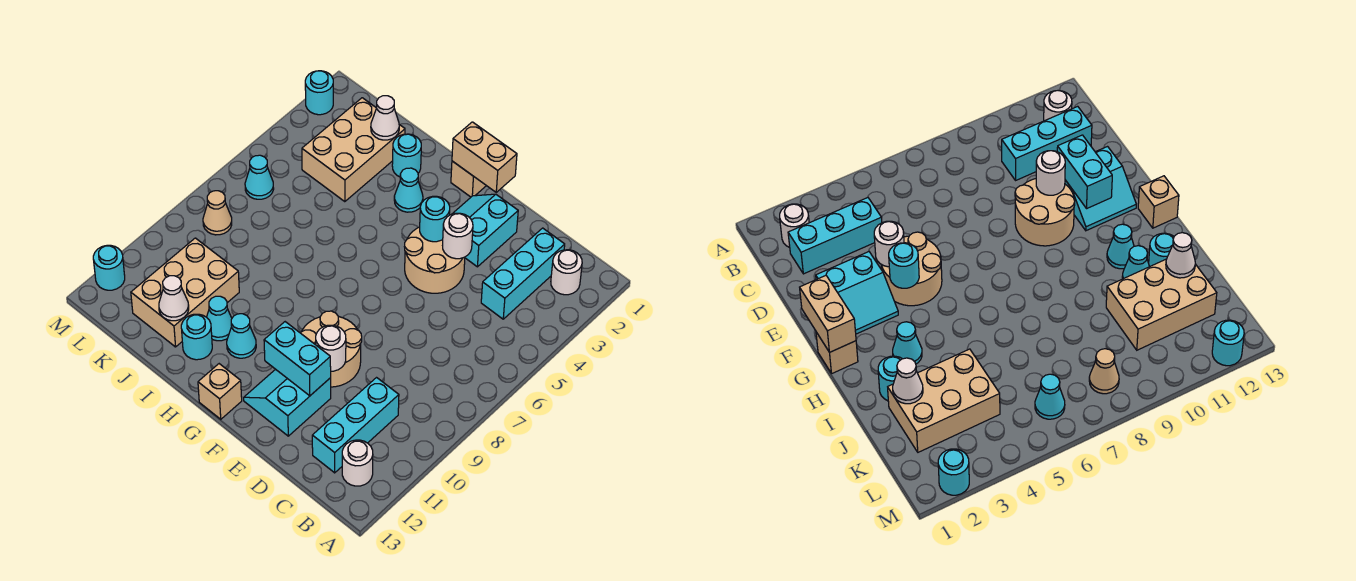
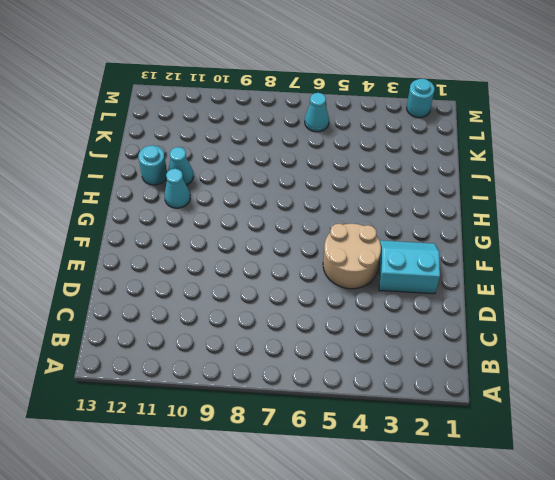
none -> white 1x1 round brick [551,250,582,295]
none -> white 1x1 round brick [342,440,373,486]
none -> cyan 1x3 brick [481,228,565,319]

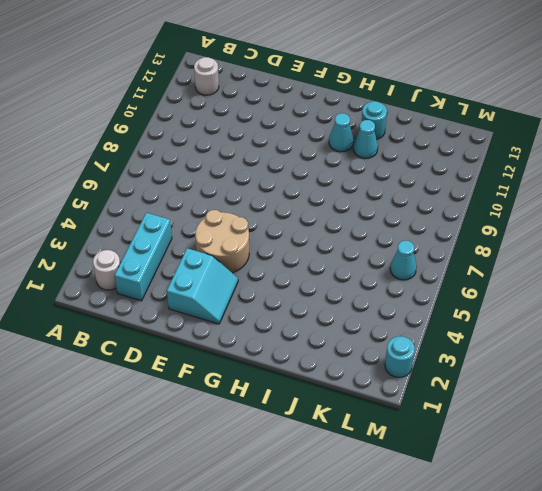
none -> cyan 1x3 brick [312,378,399,473]
none -> tan 2x2 round brick [301,311,362,387]
none -> cyan 2x2 slope [244,369,331,436]

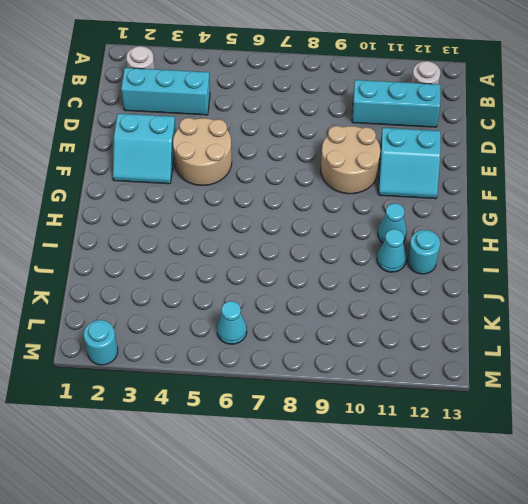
none -> tan 1x1 brick [451,161,486,197]
none -> tan 1x1 brick [198,364,242,419]
none -> cyan 1x1 cone [394,168,423,212]

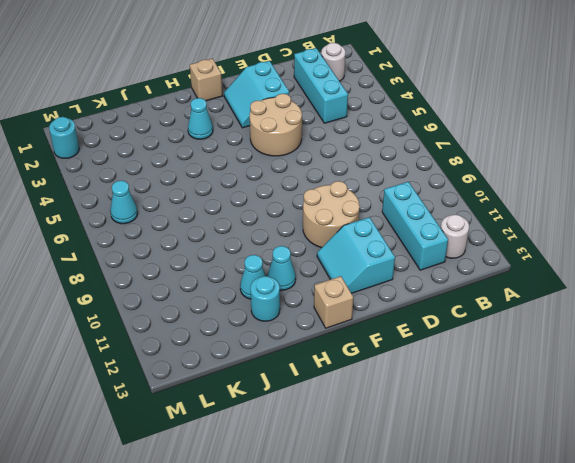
none -> cyan 1x1 round brick [392,134,421,177]
none -> tan 2x3 brick [302,98,405,202]
none -> tan 2x3 brick [131,238,239,347]

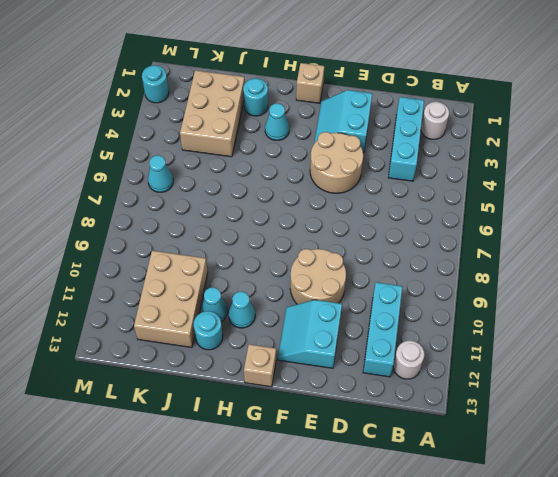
none -> tan 1x1 cone [203,191,232,235]
none -> cyan 1x1 round brick [93,245,125,290]
none -> white 1x1 round brick [443,213,473,259]

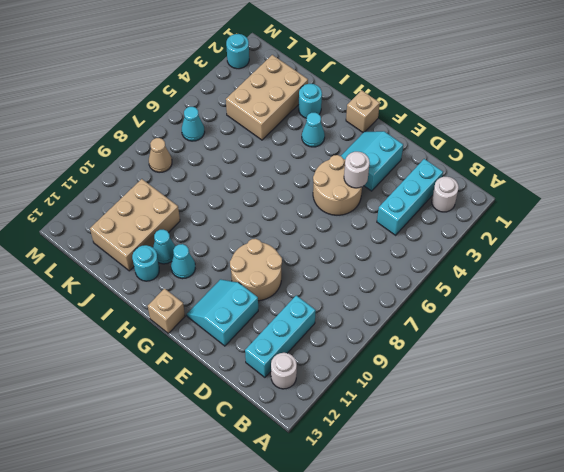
none -> cyan 1x1 round brick [93,245,125,290]
none -> white 1x1 round brick [316,325,346,371]
none -> cyan 1x2 brick [264,322,331,396]

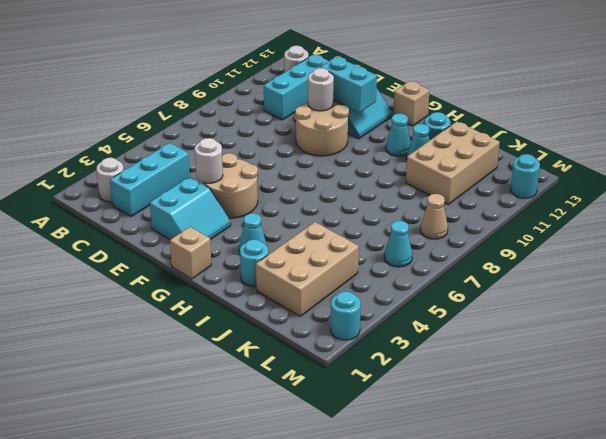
none -> tan 1x2 brick [452,122,517,192]
none -> cyan 1x1 round brick [420,196,450,242]
none -> white 1x1 cone [371,96,399,140]

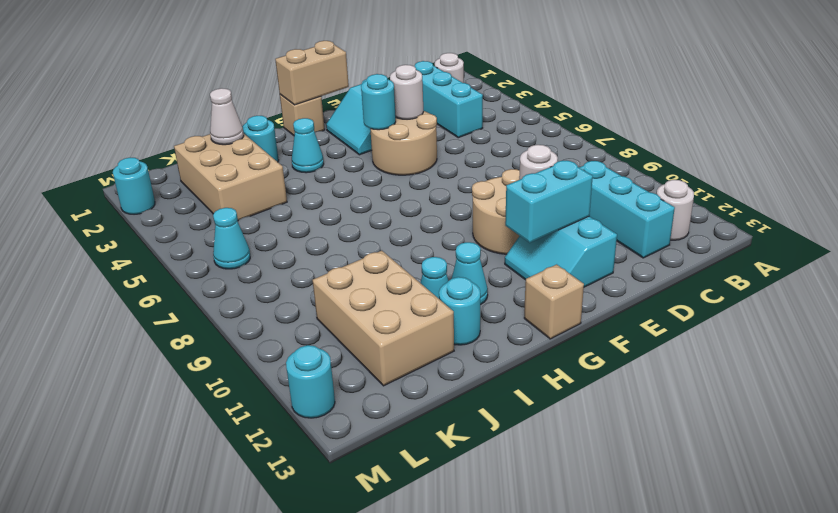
none -> tan 1x1 cone [203,191,232,235]
none -> white 1x1 cone [159,276,189,321]

